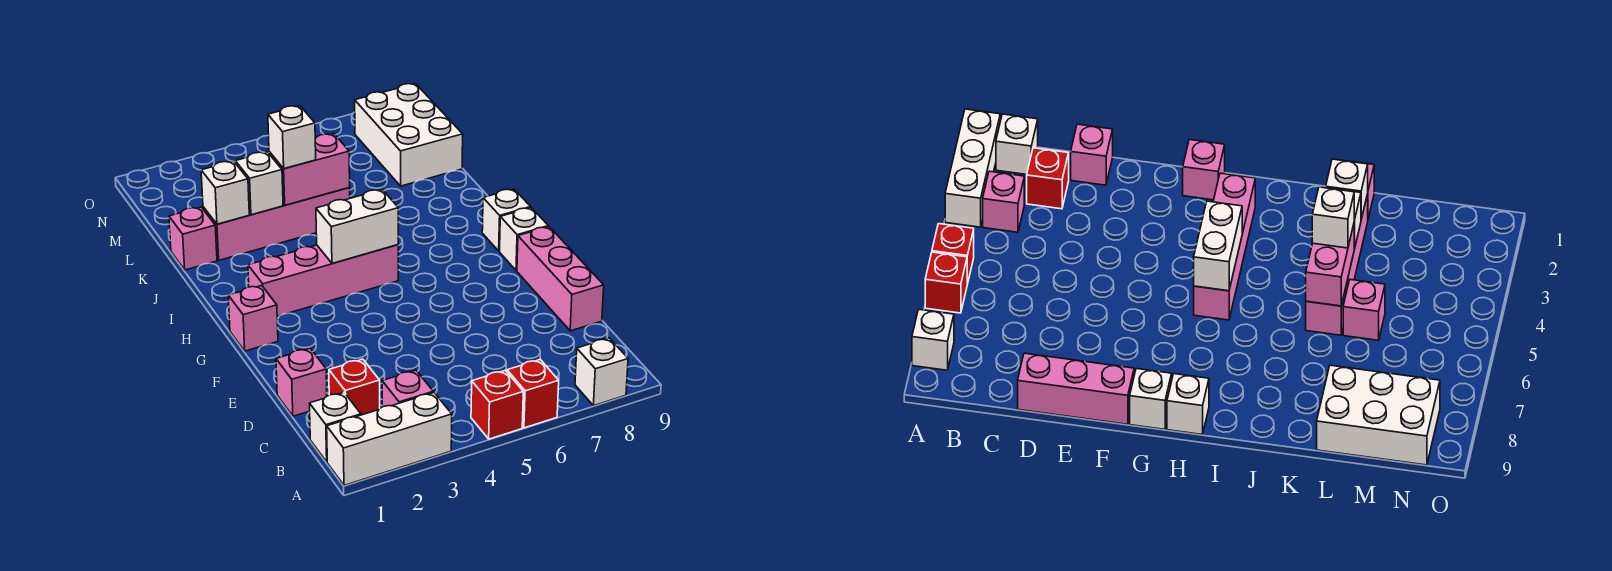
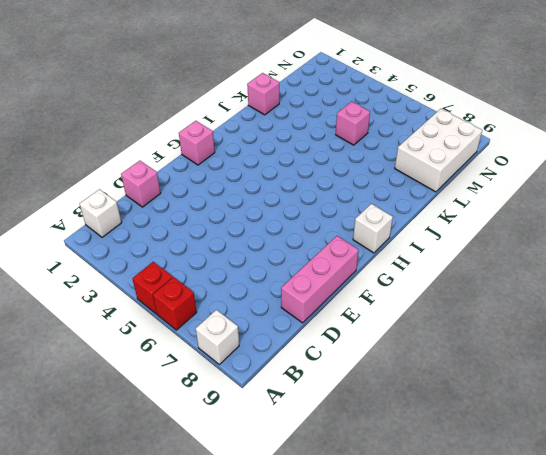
none -> white 1x3 brick [327,393,452,485]
none -> pink 1x1 brick [382,370,433,407]
none -> red 1x1 brick [329,359,380,415]

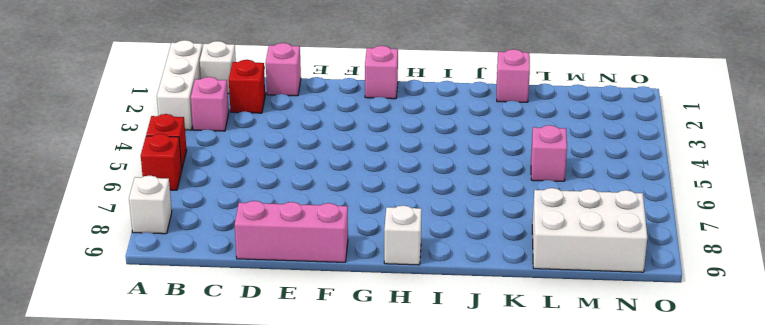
none -> white 1x1 brick [500,208,548,271]
none -> pink 1x4 brick [248,245,398,316]
none -> pink 1x4 brick [203,187,350,260]

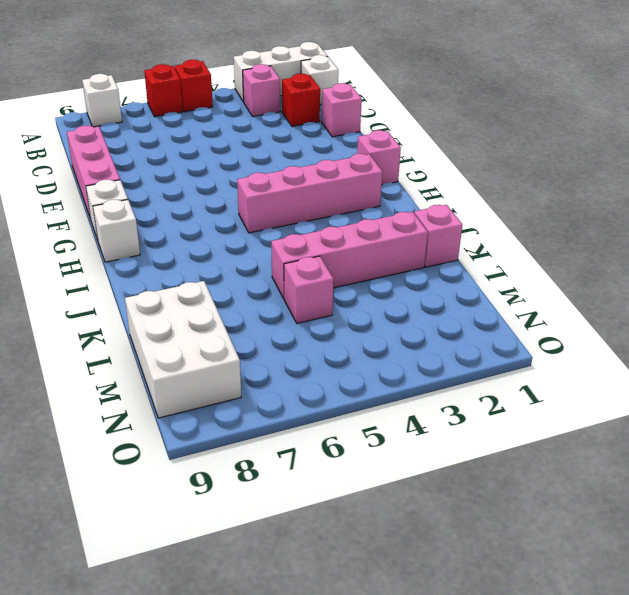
none -> white 1x2 brick [316,190,398,264]
none -> white 1x1 brick [201,161,249,224]
none -> white 1x1 brick [235,152,283,215]

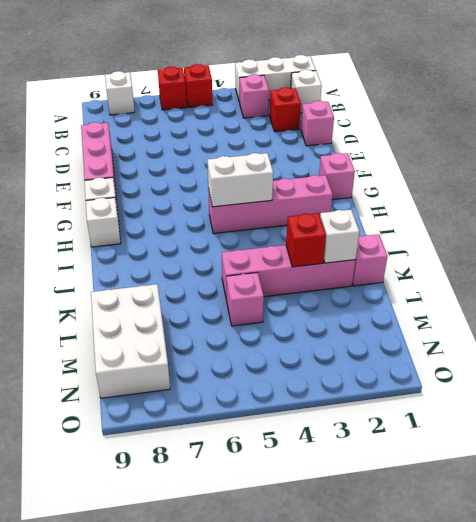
red 1x1 brick [286,213,326,267] -> white 1x1 brick [235,152,283,215]
none -> pink 1x2 brick [269,134,350,205]
none -> white 1x1 brick [268,106,316,169]

